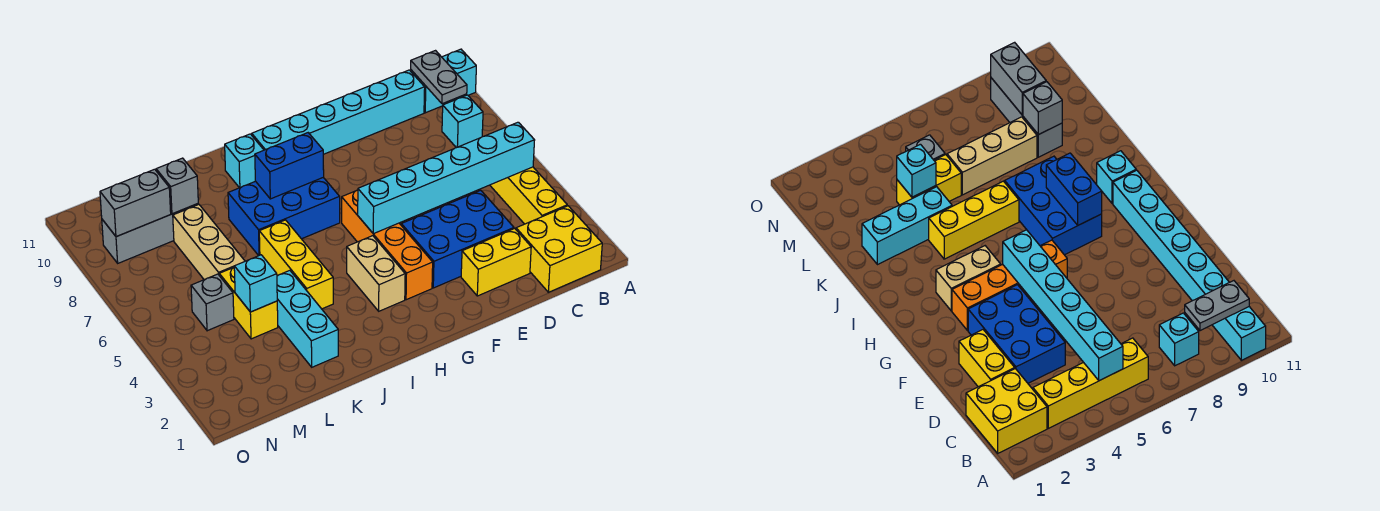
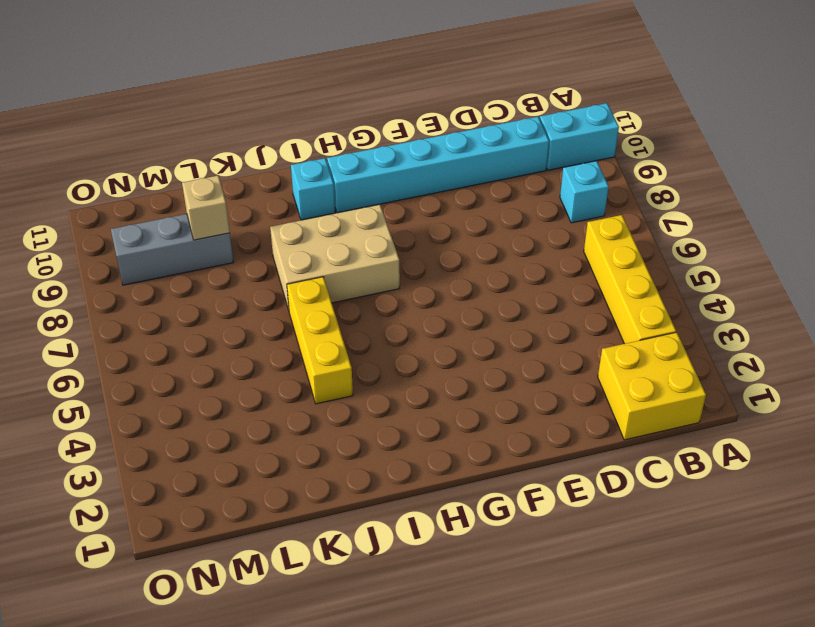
tan 2x3 brick [270,205,400,310] -> blue 2x3 brick [228,177,340,256]
tan 1x1 brick [182,176,230,240] -> grey 1x1 brick [156,158,198,214]
none -> yellow 1x2 brick [461,229,531,296]
none -> blue 2x3 brick [401,190,514,288]
none -> orange 1x4 brick [342,190,433,300]

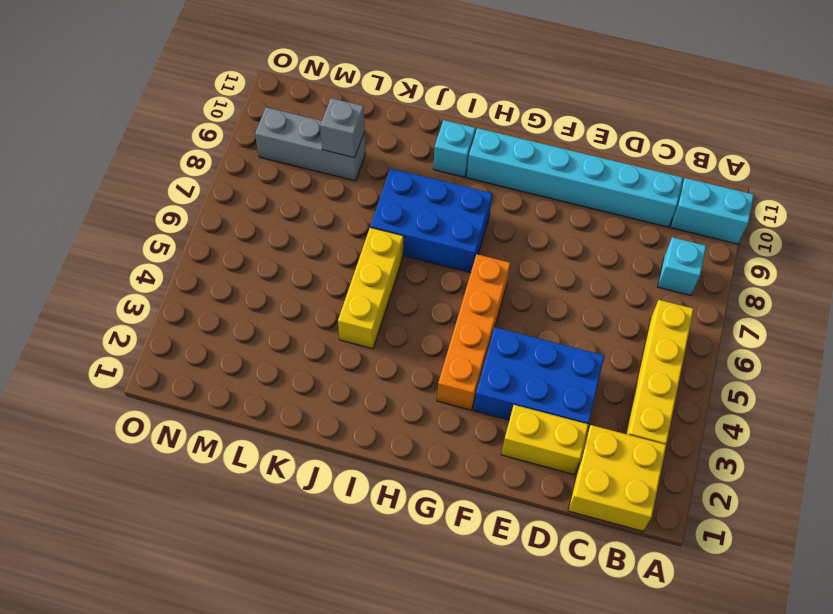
none -> tan 1x2 brick [347,236,405,311]
none -> cyan 1x3 brick [277,270,338,367]
none -> yellow 1x2 brick [219,268,278,339]

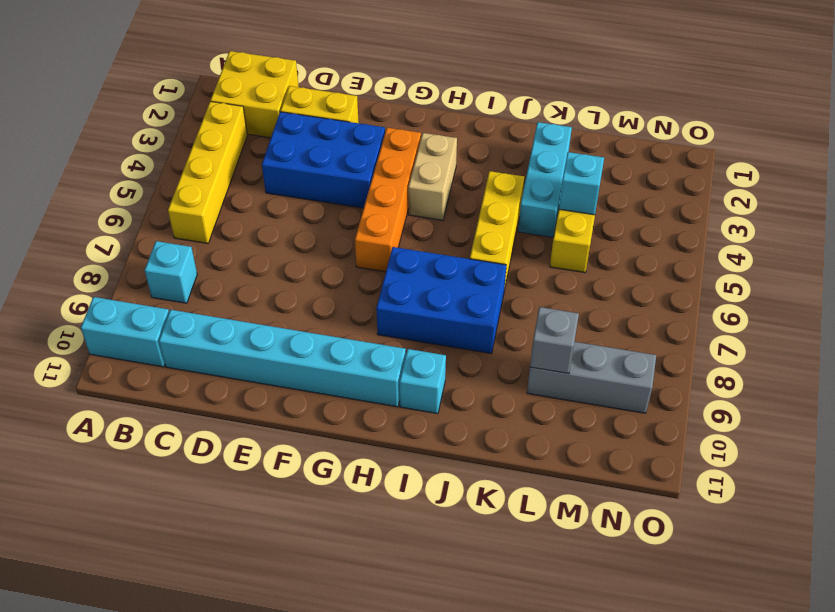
none -> tan 1x3 brick [173,204,245,280]
none -> grey 1x1 brick [191,274,234,331]
none -> cyan 1x6 brick [358,122,535,234]

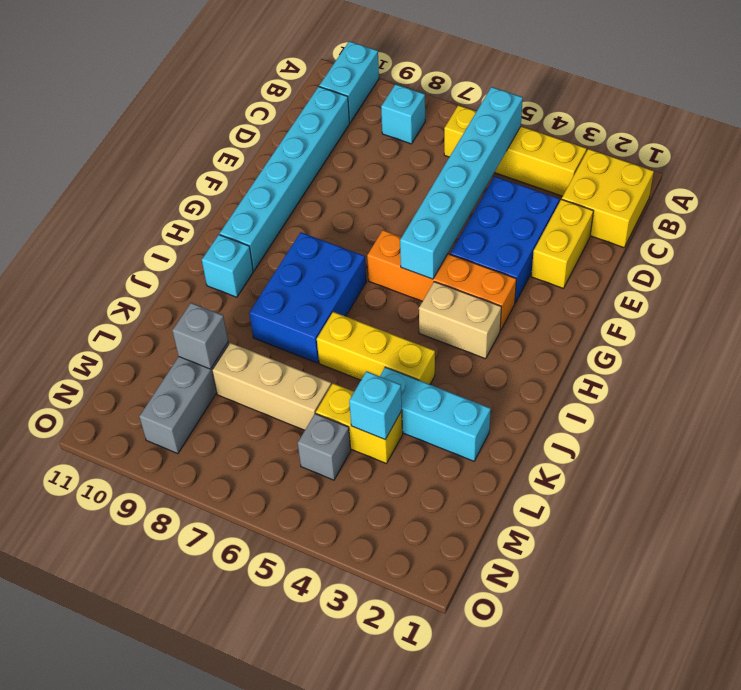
none -> grey 1x2 plate [411,51,467,104]
none -> blue 1x2 brick [255,133,324,199]
none -> grey 1x2 brick [100,169,171,237]

